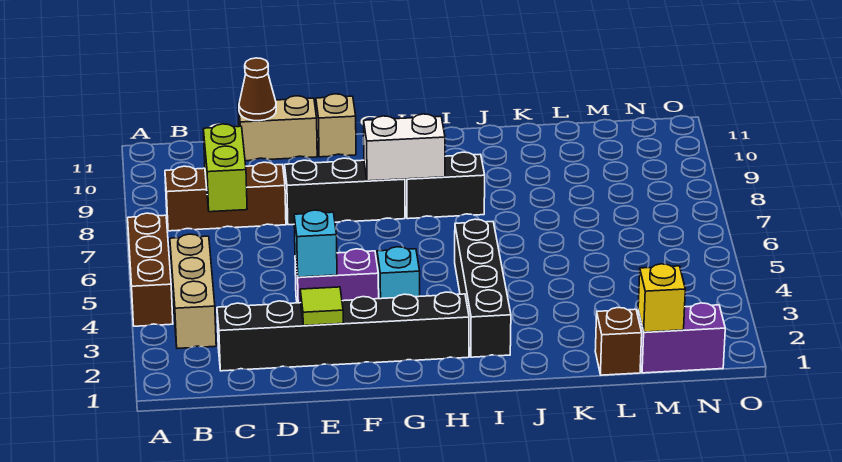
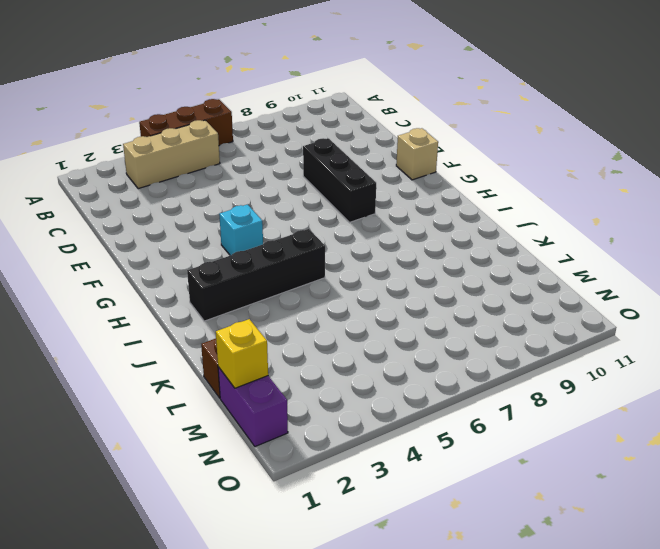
none -> brown 1x3 brick [165,162,286,231]
none -> black 1x6 brick [217,292,469,371]
none -> tan 1x2 brick [238,96,317,161]

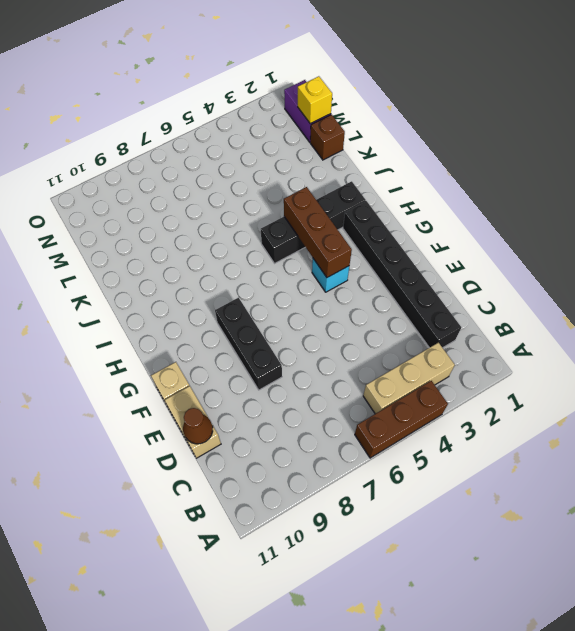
brown 1x3 brick [284,187,352,277] -> brown 1x3 brick moved to [165,162,286,231]
none -> purple 1x2 brick [295,249,379,303]
none -> black 1x2 brick [405,152,485,219]
none -> lime 1x2 brick [203,124,247,212]

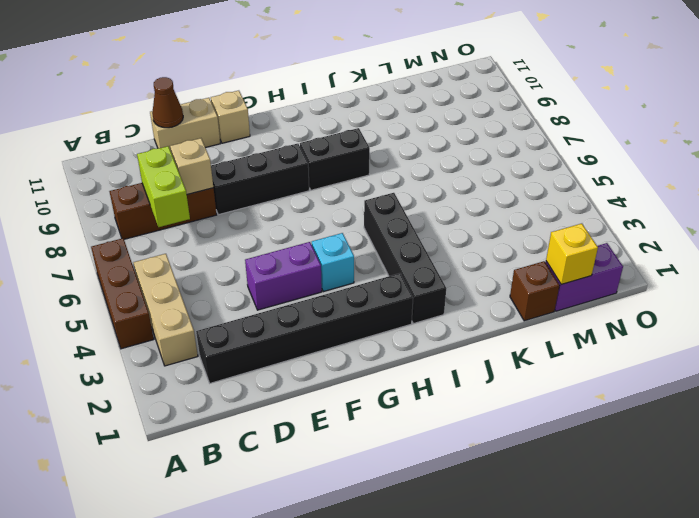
tan 1x1 brick [170,138,213,194] -> none
none -> lime 1x1 tile [300,287,343,326]
none -> cyan 1x1 brick [294,210,337,277]
none -> white 1x2 brick [363,114,445,181]

